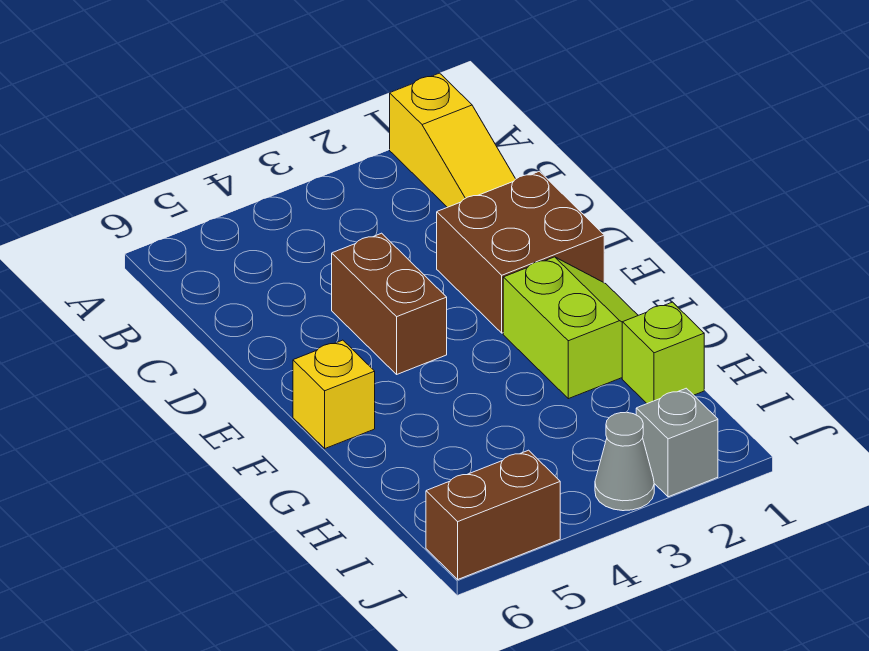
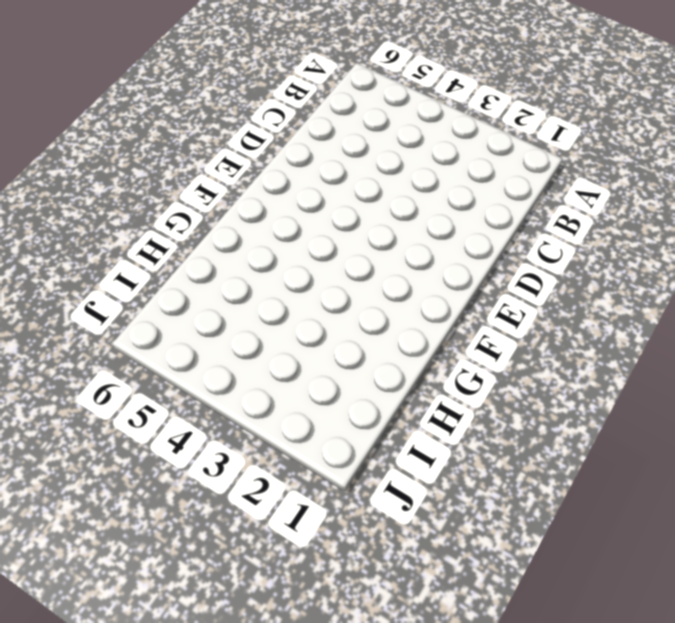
none -> yellow 1x3 slope [390,73,515,207]
none -> brown 2x2 brick [437,171,604,333]

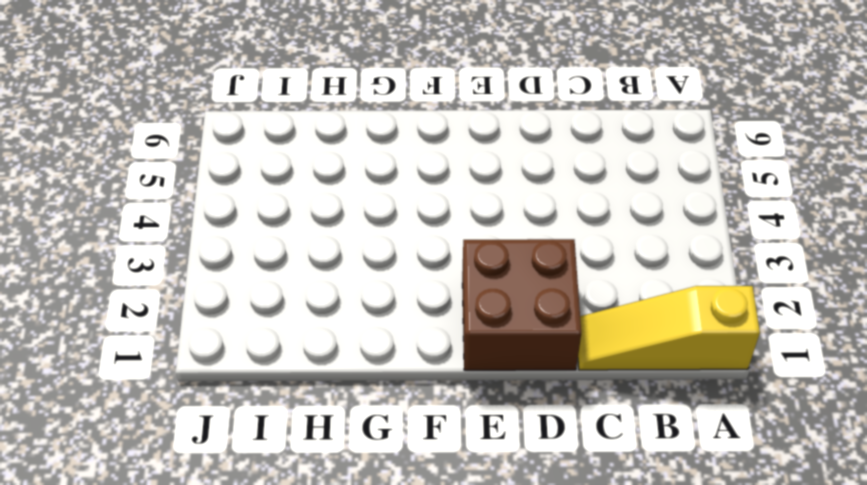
none -> brown 1x2 brick [332,233,447,374]
none -> lime 2x2 slope [503,257,638,399]

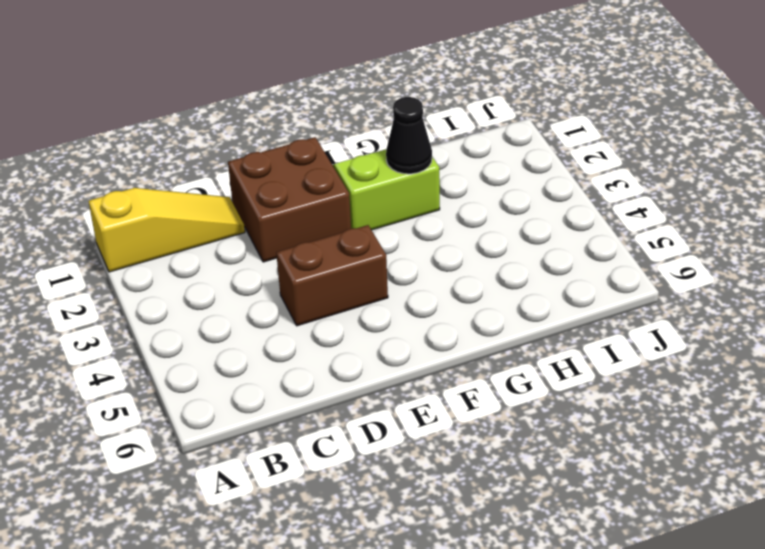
black 1x1 cone [386,97,432,174] -> none
none -> yellow 1x1 brick [293,340,375,448]
none -> lime 1x1 brick [622,302,704,404]

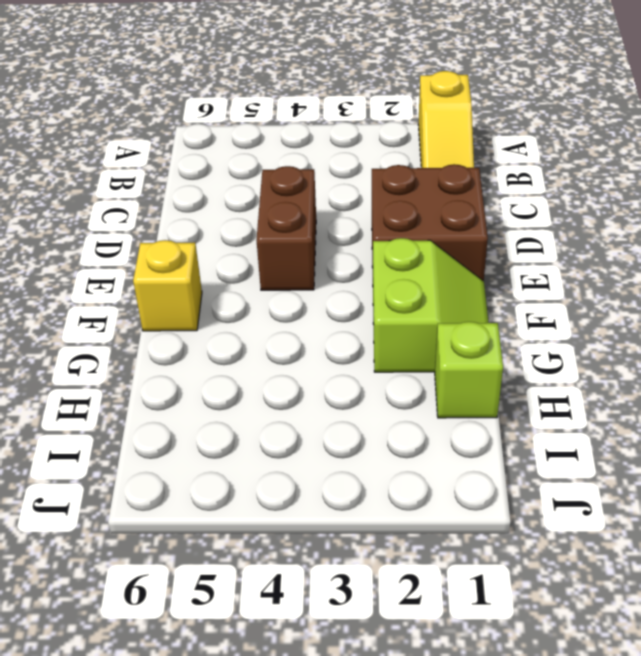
none -> grey 1x1 brick [636,388,718,497]
none -> grey 1x1 cone [595,412,654,511]

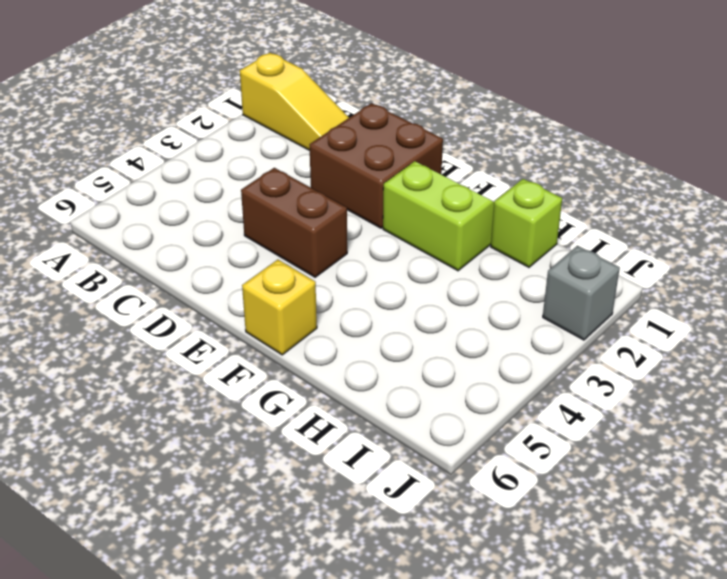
none -> grey 1x1 cone [595,412,654,511]
none -> brown 1x2 brick [426,450,560,579]

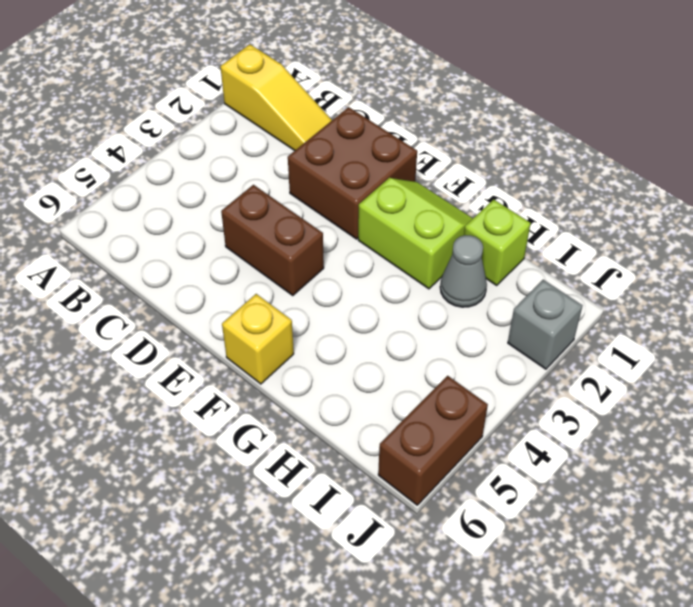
grey 1x1 cone [440,235,487,307] -> grey 1x1 cone moved to [595,412,654,511]

